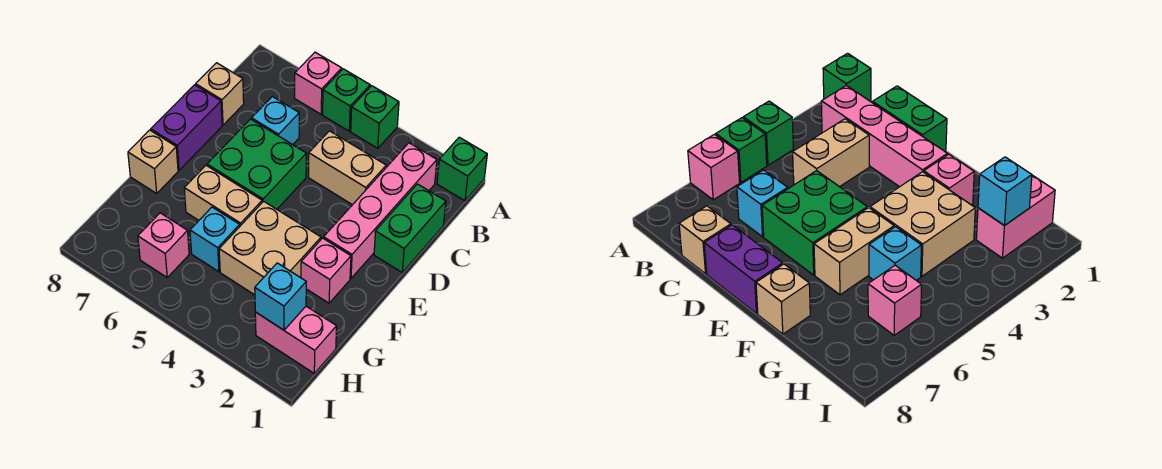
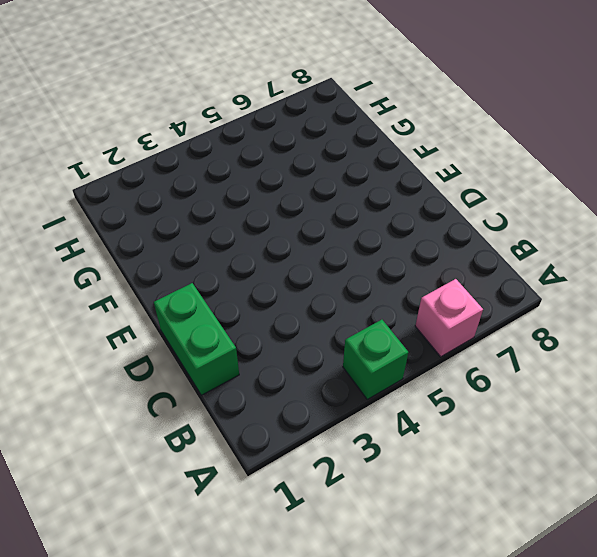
none -> green 1x1 brick [437,137,487,201]
none -> green 1x1 brick [323,69,370,131]
none -> pink 1x4 brick [324,143,437,278]

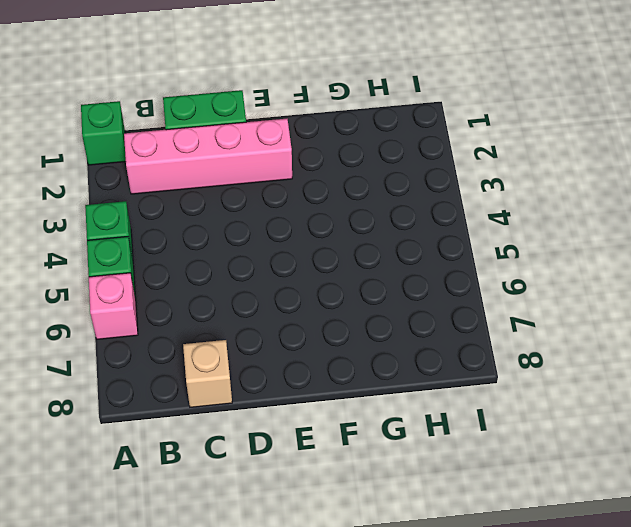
none -> tan 1x2 brick [309,131,386,205]
none -> cyan 1x1 brick [252,96,299,145]
none -> green 2x2 brick [207,119,306,209]

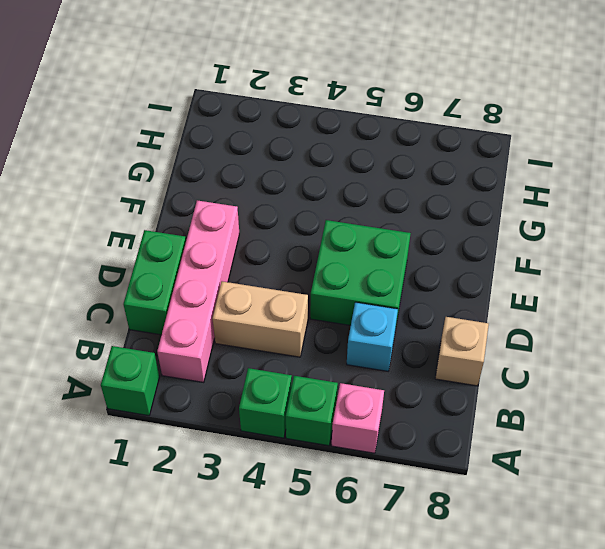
none -> purple 1x2 brick [151,85,222,170]
none -> pink 1x1 brick [301,238,351,303]
none -> tan 2x2 brick [219,201,321,295]

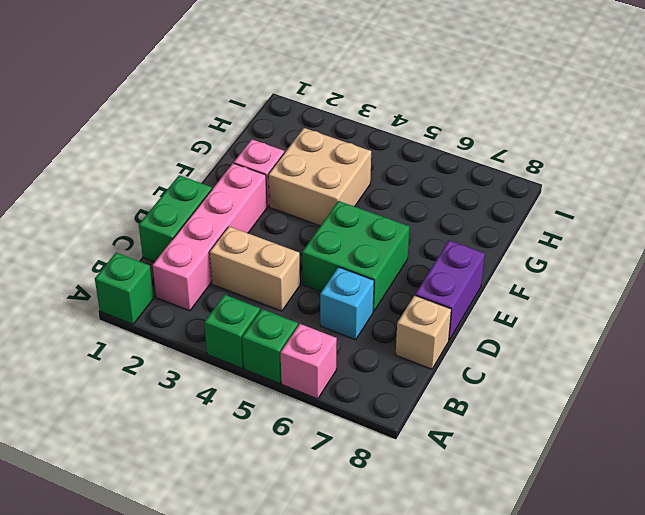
none -> tan 1x2 brick [184,165,262,226]
none -> tan 1x1 brick [128,130,178,193]
none -> cyan 1x1 brick [190,207,240,272]

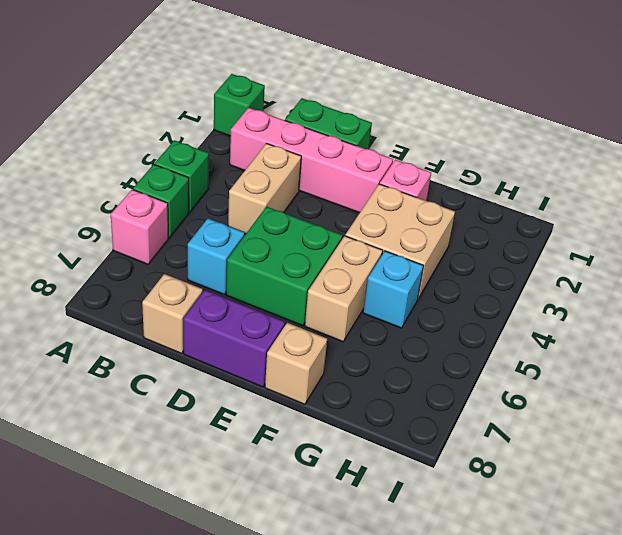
none -> pink 1x2 brick [255,306,337,373]
none -> pink 1x1 brick [138,213,189,277]
none -> cyan 1x1 brick [255,263,306,330]

